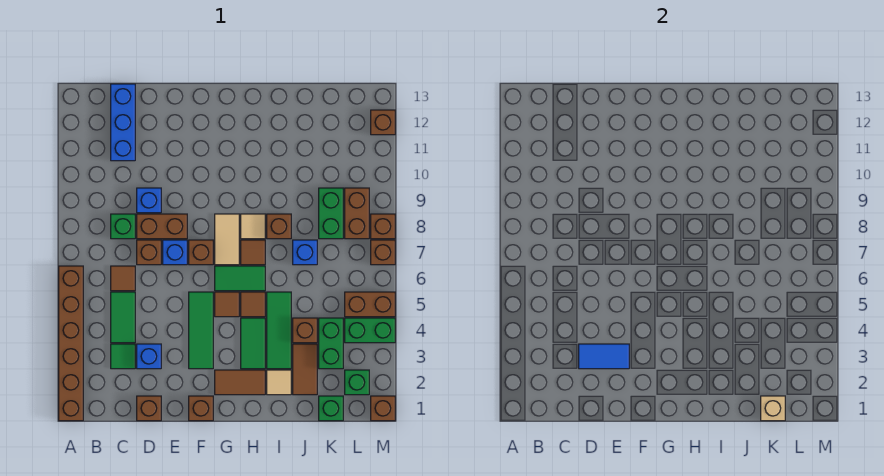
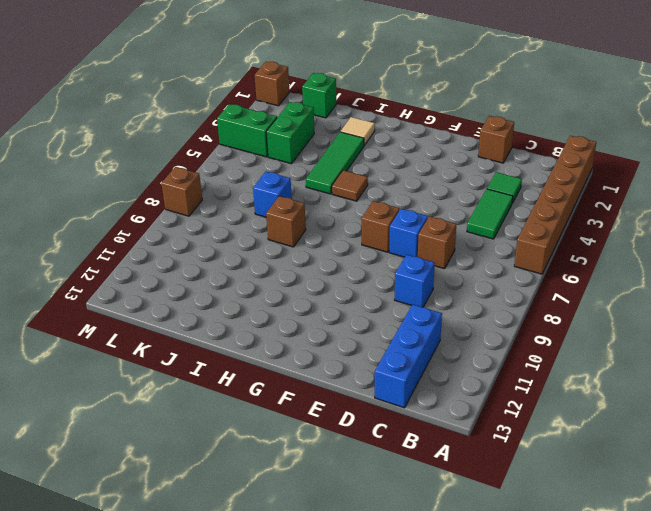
none -> brown 1x1 tile [111,266,135,291]
none -> green 1x1 brick [111,214,135,239]
none -> blue 1x1 brick [137,344,161,369]
none -> brown 1x2 brick [137,214,187,239]

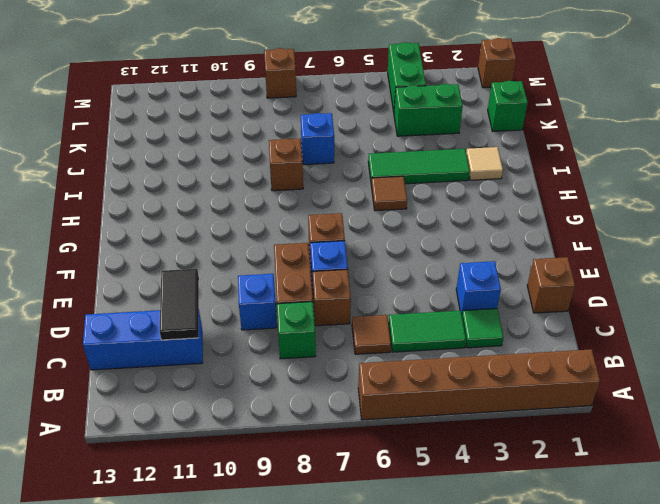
black 1x2 tile [160,269,199,340] -> none
none -> brown 1x1 brick [189,396,213,421]
none -> green 1x3 tile [189,292,213,369]
none -> brown 1x2 tile [215,370,265,395]
none -> brown 1x1 tile [215,292,239,317]

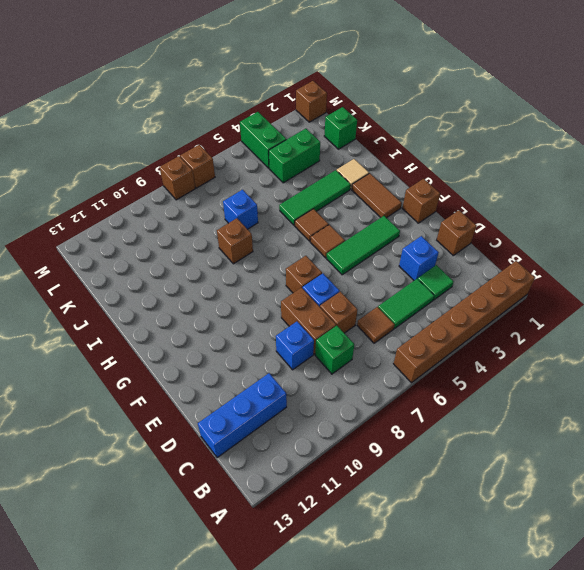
none -> green 1x2 tile [215,266,265,291]
none -> tan 1x2 tile [215,214,239,265]
none -> green 1x2 tile [241,318,265,369]
none -> brown 1x1 tile [241,240,265,265]

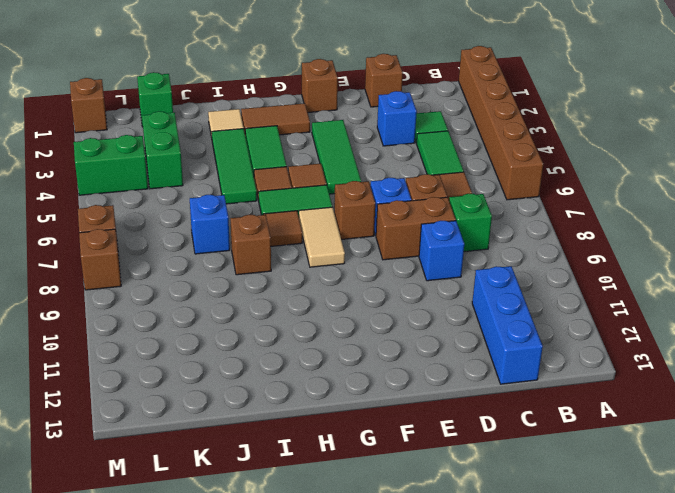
none -> tan 1x1 tile [241,214,265,239]
none -> brown 1x2 tile [293,344,317,395]
none -> brown 1x1 brick [293,318,317,343]
none -> green 1x2 brick [319,188,343,239]

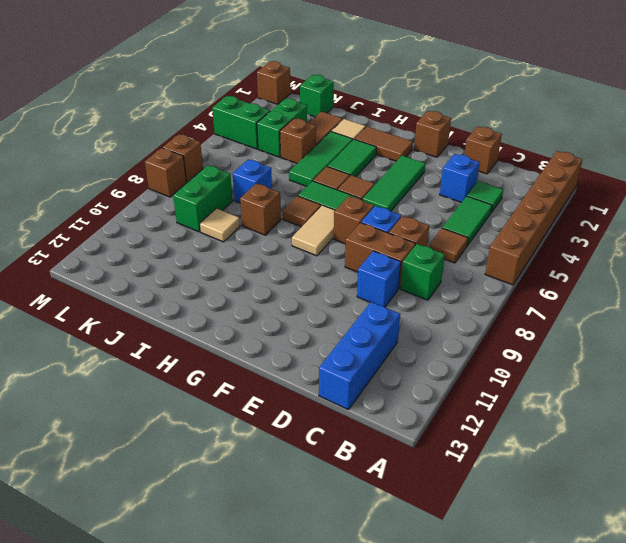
tan 1x1 tile [200,208,240,242] -> tan 1x1 tile moved to [241,214,265,239]
none -> green 1x1 brick [345,370,369,395]
none -> brown 1x2 brick [345,292,395,317]
none -> brown 1x2 brick [345,188,369,239]
none -> brown 1x1 brick [371,110,395,135]

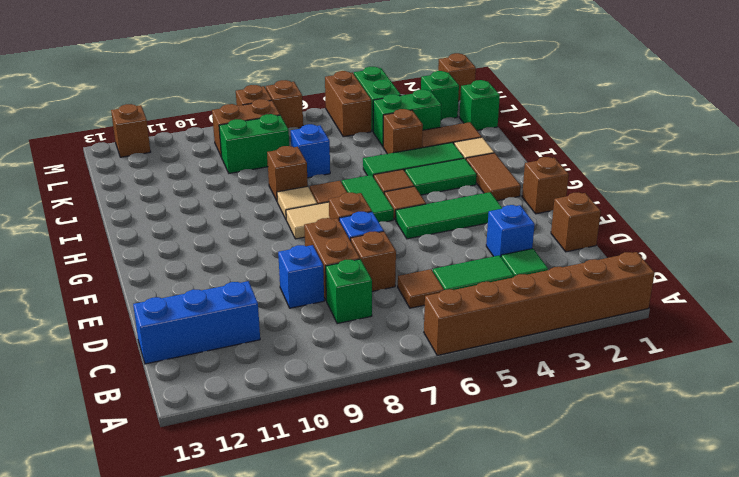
none -> blue 1x2 tile [579,344,629,369]
none -> tan 1x1 brick [761,396,785,421]

